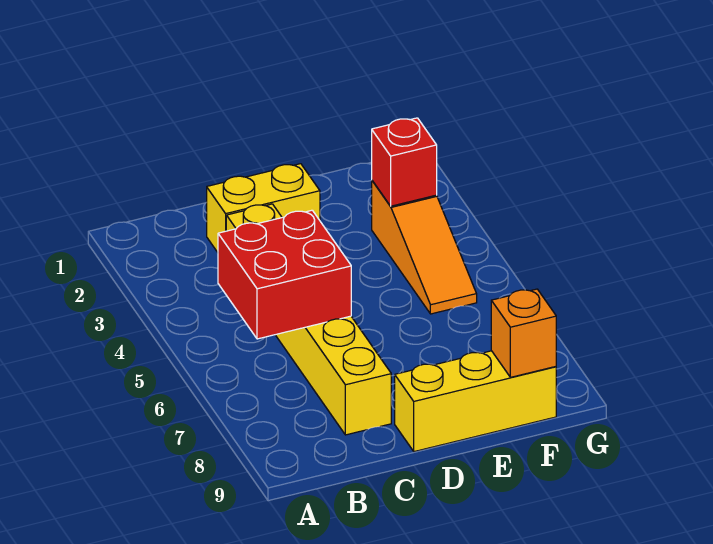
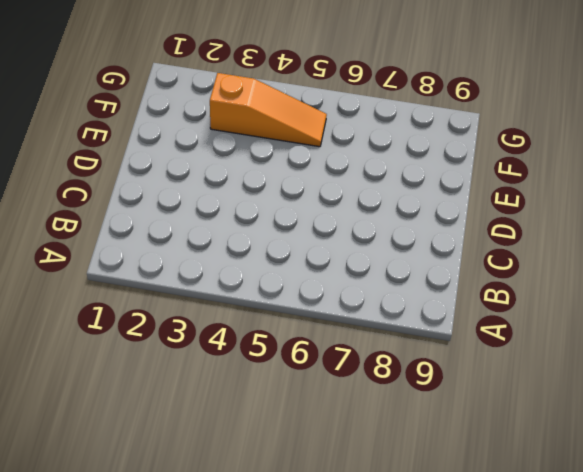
none -> yellow 1x2 brick [207,164,320,252]
none -> yellow 1x6 brick [226,204,391,435]

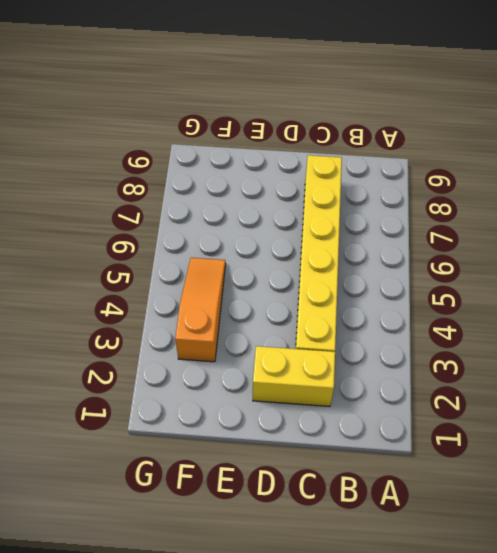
none -> yellow 1x3 brick [395,351,556,452]
none -> red 2x2 brick [218,210,351,339]

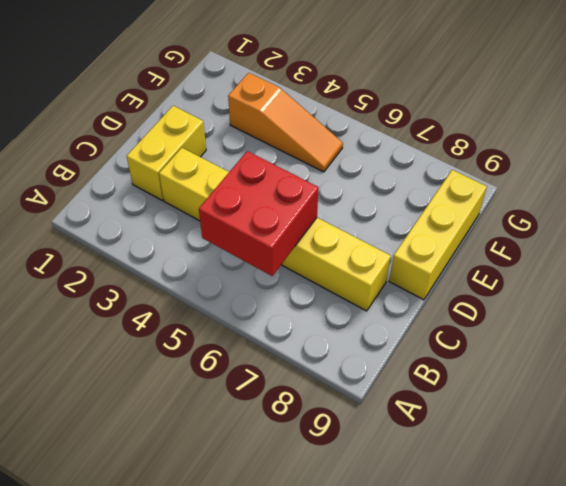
none -> red 1x1 brick [372,118,437,206]
none -> orange 1x1 brick [491,289,556,377]

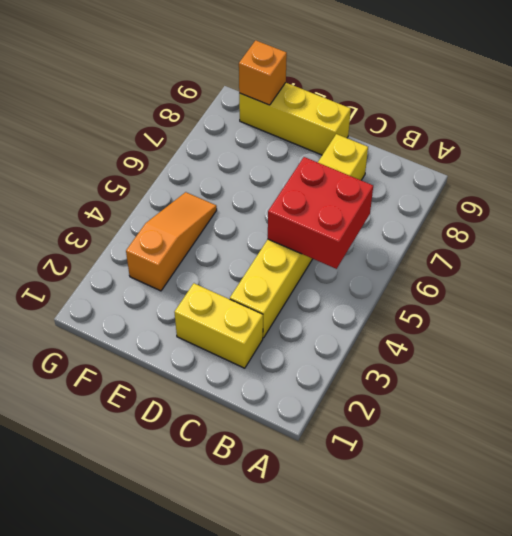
none -> red 1x1 brick [372,118,437,206]

